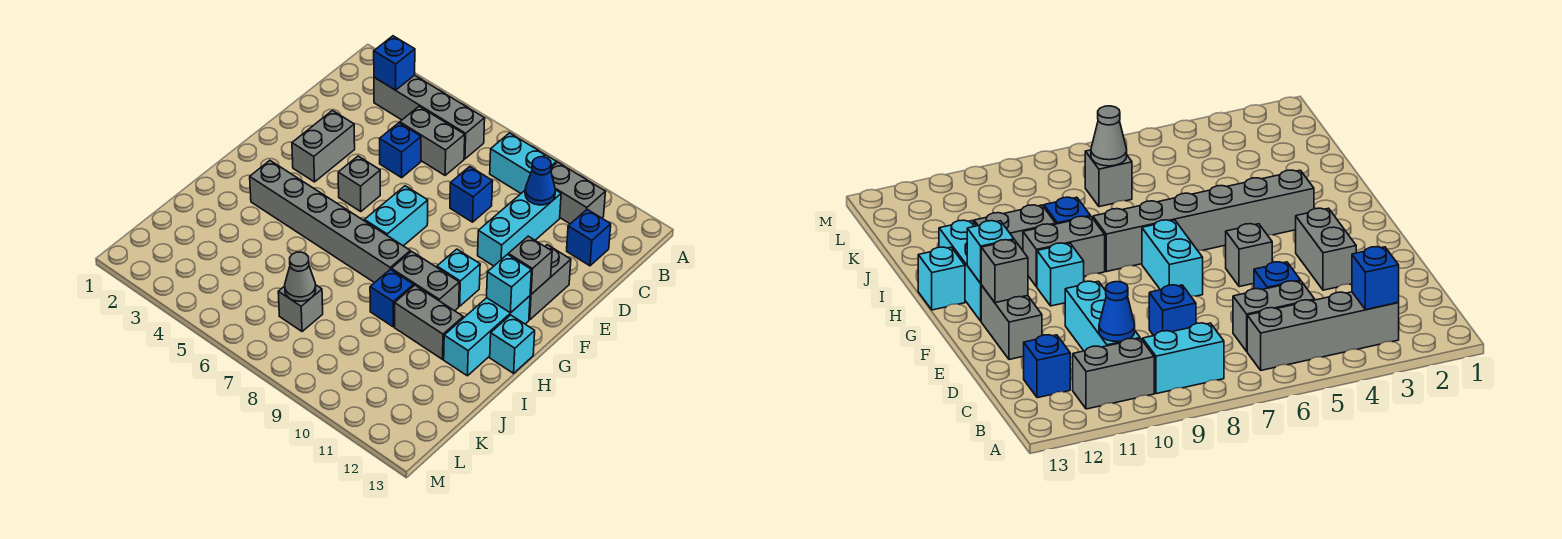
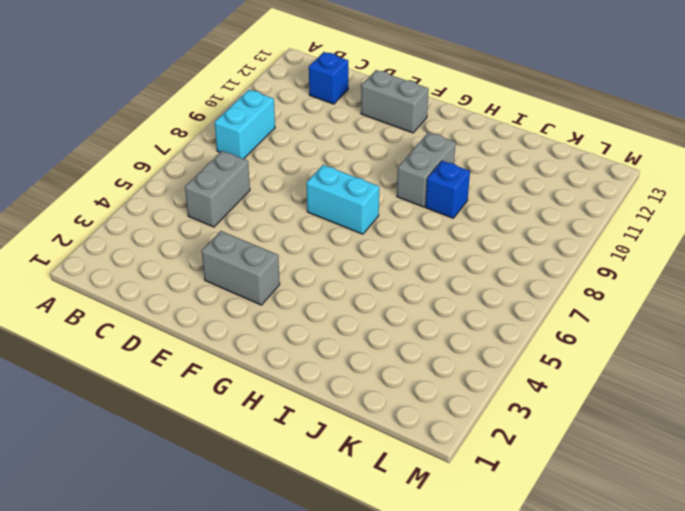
none -> grey 1x4 brick [374,75,485,159]
none -> grey 1x2 brick [551,162,606,224]
none -> cyan 1x3 brick [478,190,561,266]

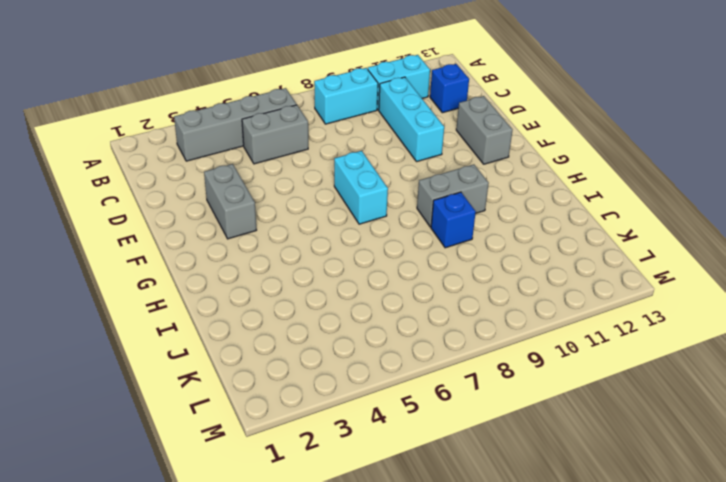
cyan 1x2 brick [368,55,430,110] -> grey 1x2 brick [551,162,606,224]
none -> blue 1x1 brick [380,123,421,178]
none -> blue 1x1 brick [450,167,493,222]
none -> grey 1x1 brick [338,156,380,212]

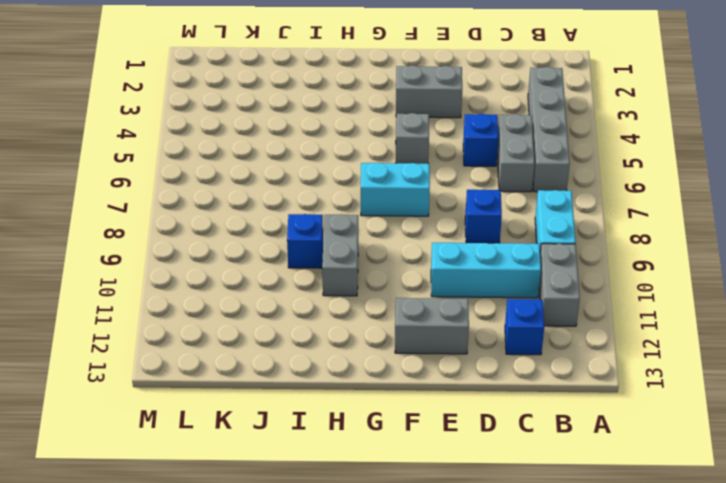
none -> cyan 1x1 brick [437,249,480,306]
none -> cyan 1x3 brick [444,296,530,376]
none -> grey 1x6 brick [250,161,410,283]

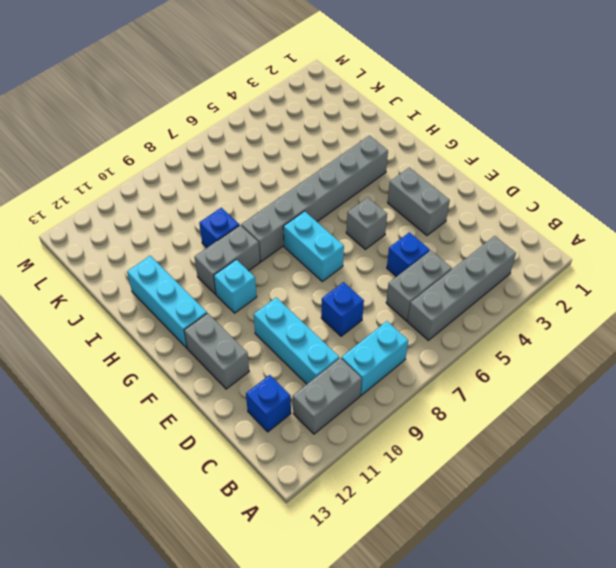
none -> cyan 1x1 brick [490,315,535,373]
none -> grey 1x2 brick [395,285,463,359]
none -> grey 1x1 brick [278,285,323,332]

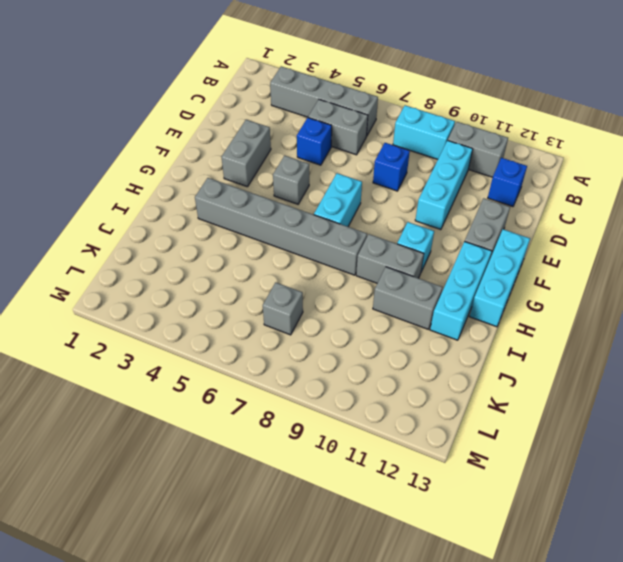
cyan 1x3 brick [469,229,530,327] -> cyan 1x1 brick [490,315,535,373]
none -> blue 1x1 brick [370,269,414,327]
none -> blue 1x1 brick [374,36,415,90]
none -> blue 1x1 cone [525,157,555,205]

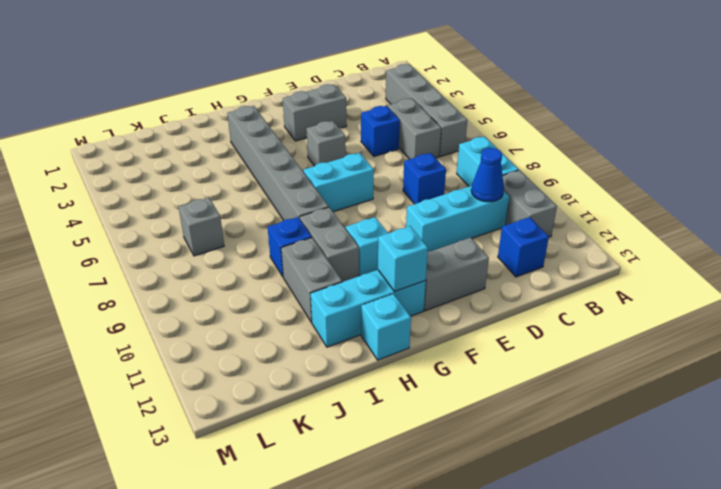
none -> blue 1x1 brick [374,36,415,90]
none -> grey 1x1 brick [508,236,552,294]
none -> grey 1x1 cone [285,252,316,301]

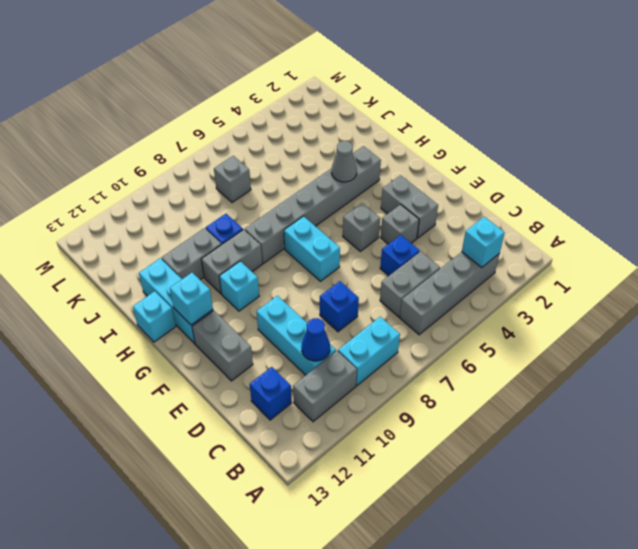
cyan 1x1 brick [462,217,505,268] -> blue 1x1 brick [374,36,415,90]
grey 1x1 brick [381,204,419,244] -> grey 1x1 brick moved to [508,236,552,294]
grey 1x1 cone [331,141,357,182] -> grey 1x1 cone moved to [285,252,316,301]

